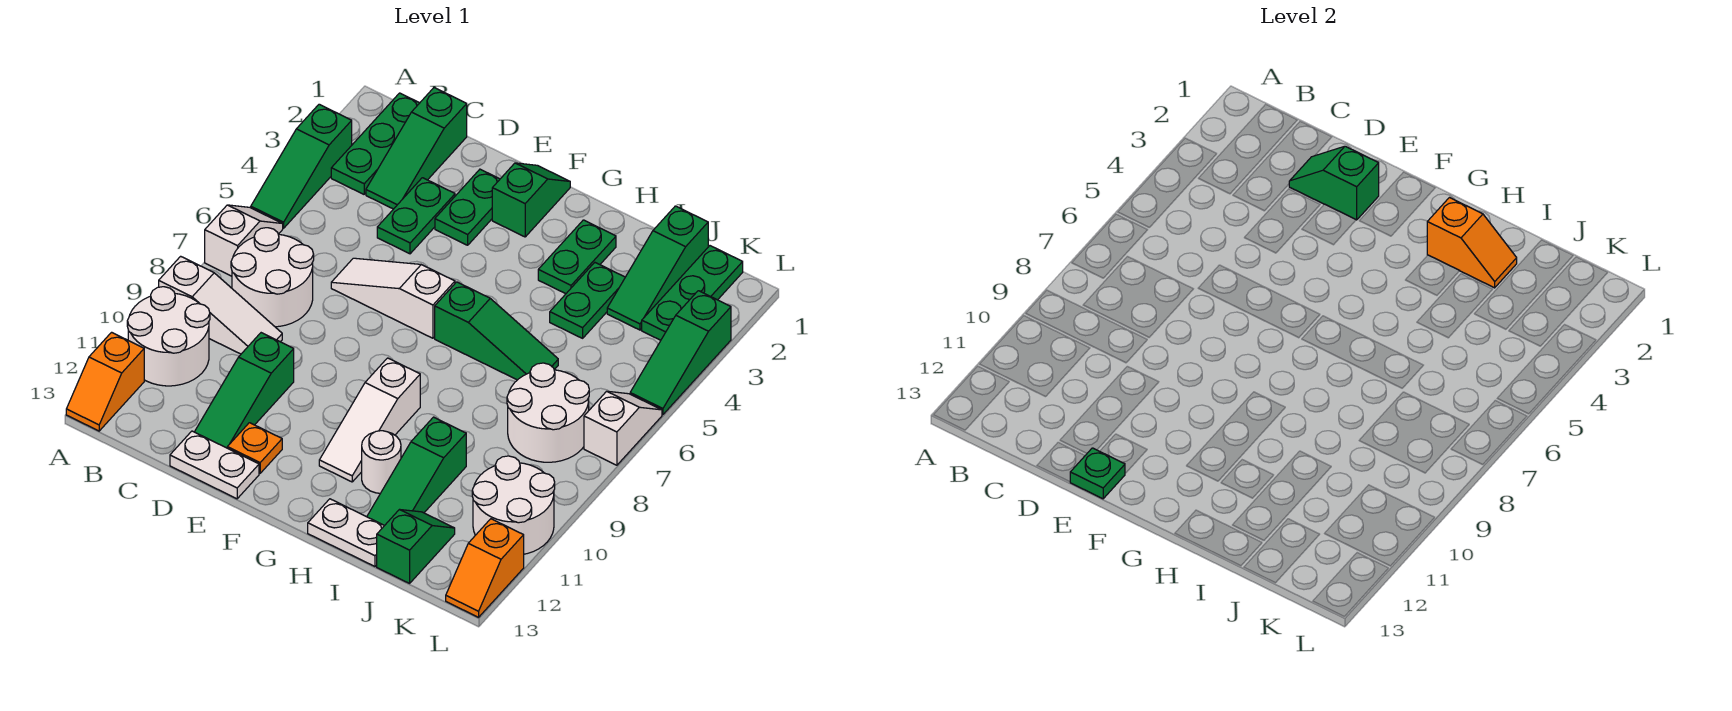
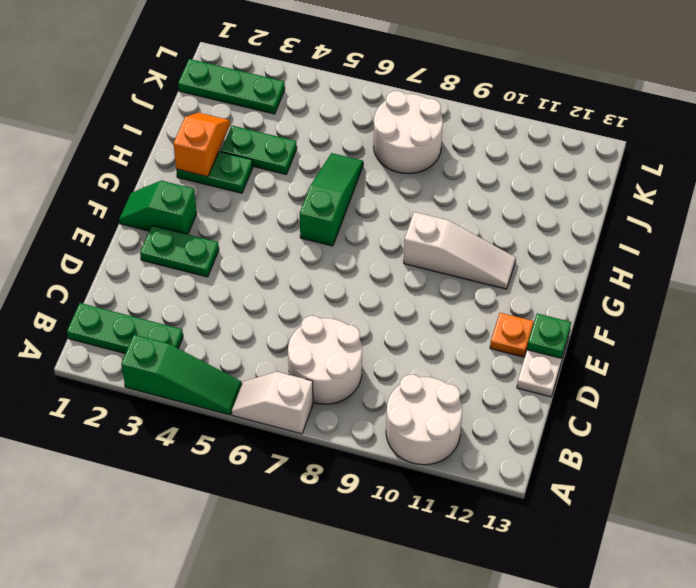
none -> white 1x3 slope [159,256,282,354]
none -> orange 1x2 slope [66,332,144,431]
none -> green 1x3 slope [366,88,467,209]
none -> green 1x2 plate [377,178,455,254]

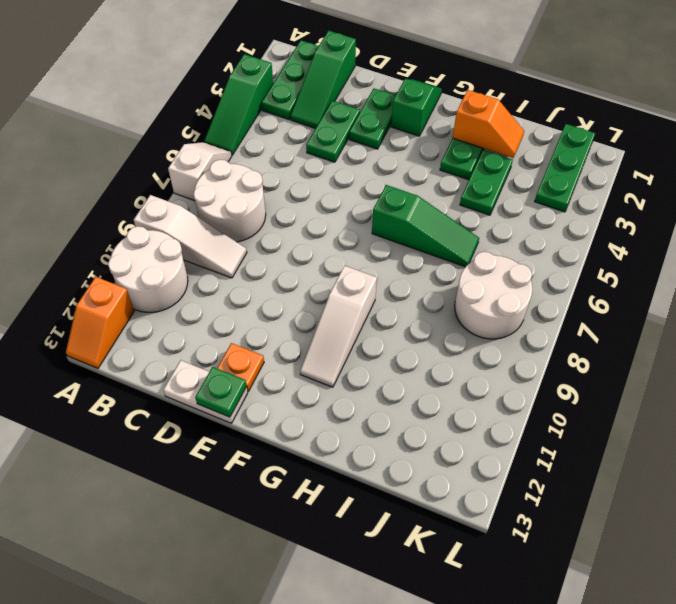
none -> white 1x3 slope [331,258,455,338]
none -> green 1x3 slope [195,333,294,448]
none -> white 1x1 round brick [362,431,401,493]
none -> white 1x2 plate [308,499,384,566]

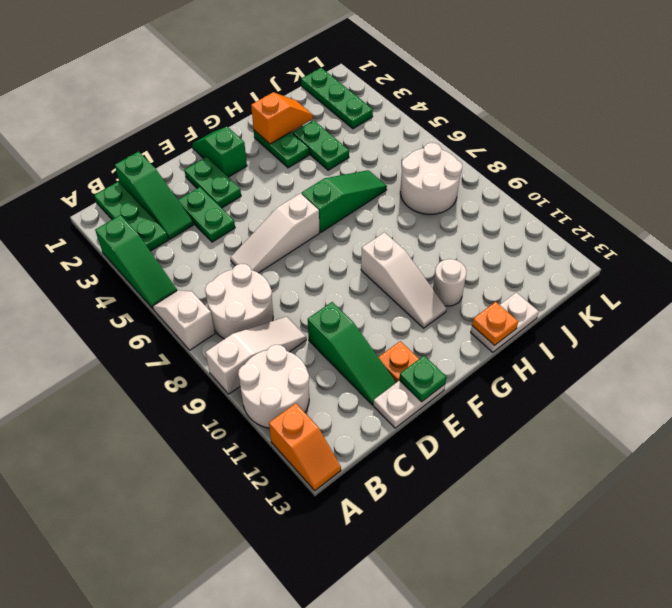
orange 1x1 plate [472,302,518,346] -> none
none -> green 1x3 slope [367,417,466,526]
none -> green 1x3 slope [607,206,708,330]
none -> green 1x2 slope [377,510,455,583]
none -> white 2x2 round brick [472,456,555,554]

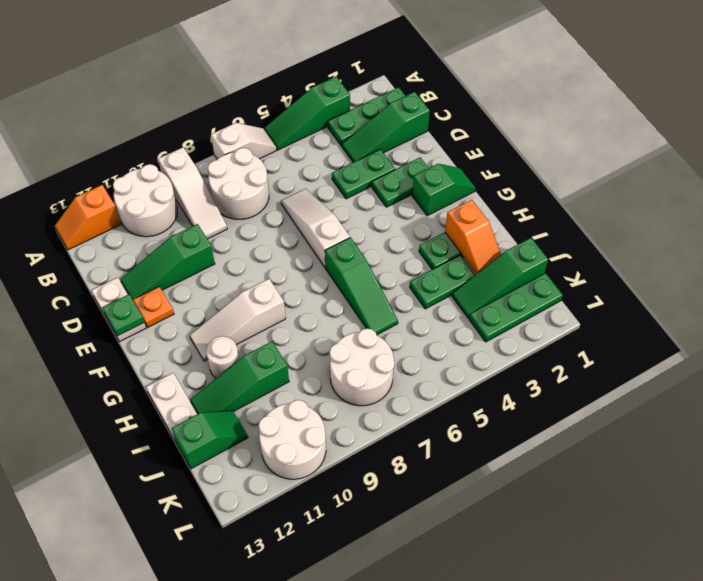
none -> green 1x3 slope [630,291,731,415]
none -> white 1x2 slope [584,391,662,465]
none -> orange 1x2 slope [446,519,524,617]
none -> green 1x2 slope [1289,146,1379,220]

